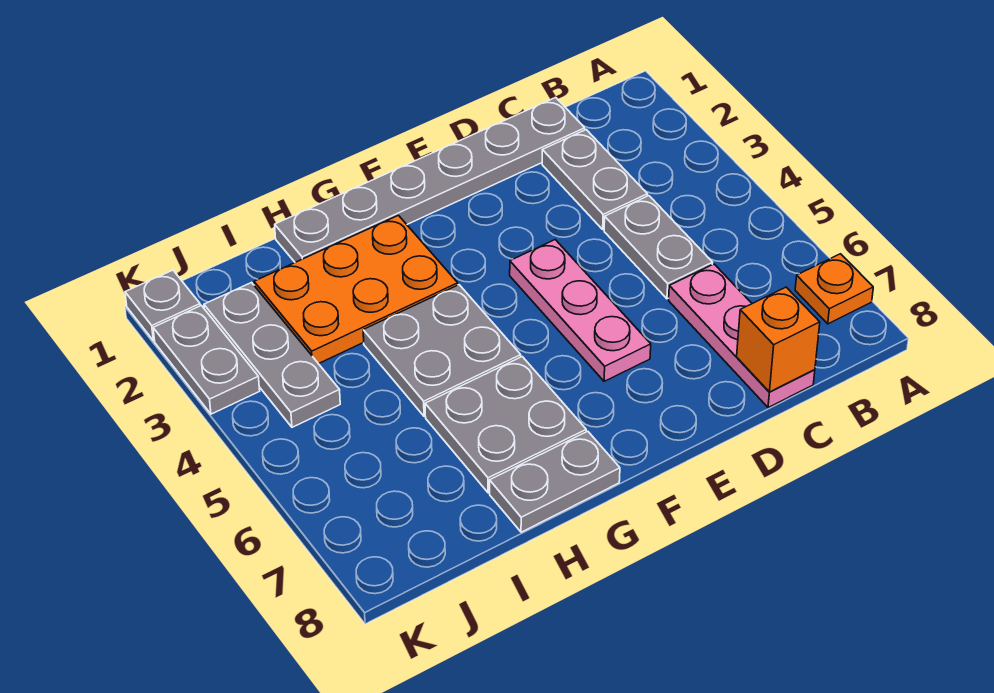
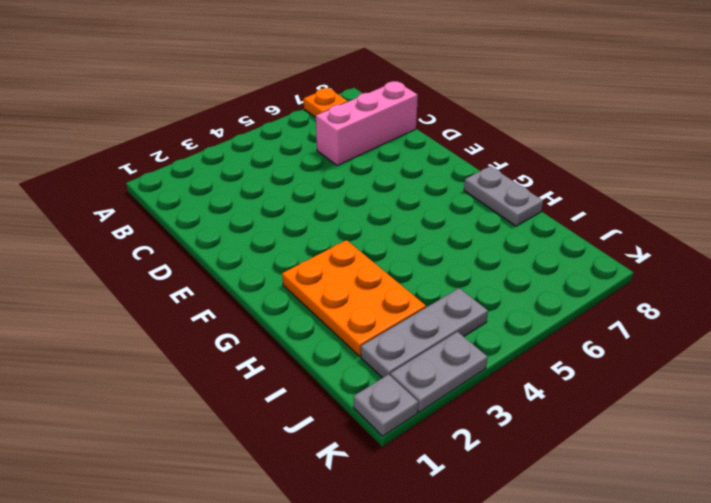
pink 1x3 brick [316,81,418,166] -> pink 1x3 plate [669,264,815,408]
none -> grey 1x6 plate [275,97,585,262]
none -> grey 1x2 plate [542,130,647,229]
none -> grey 1x2 plate [604,196,713,299]

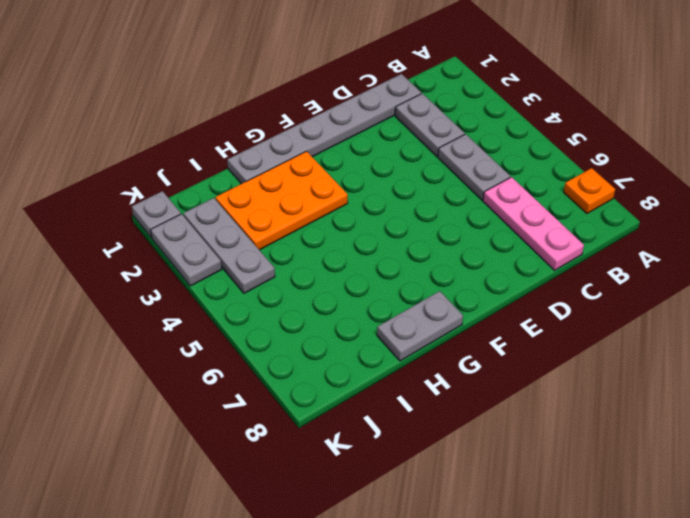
none -> pink 1x3 plate [510,240,651,381]
none -> grey 2x2 plate [363,285,521,416]
none -> grey 2x2 plate [425,357,586,493]

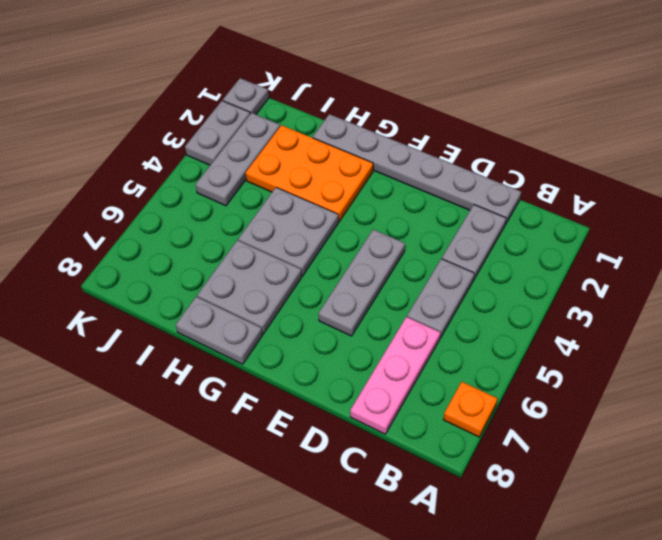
grey 1x3 plate [318,229,405,336] -> pink 1x3 plate [510,240,651,381]
none -> orange 1x1 brick [737,287,820,392]

